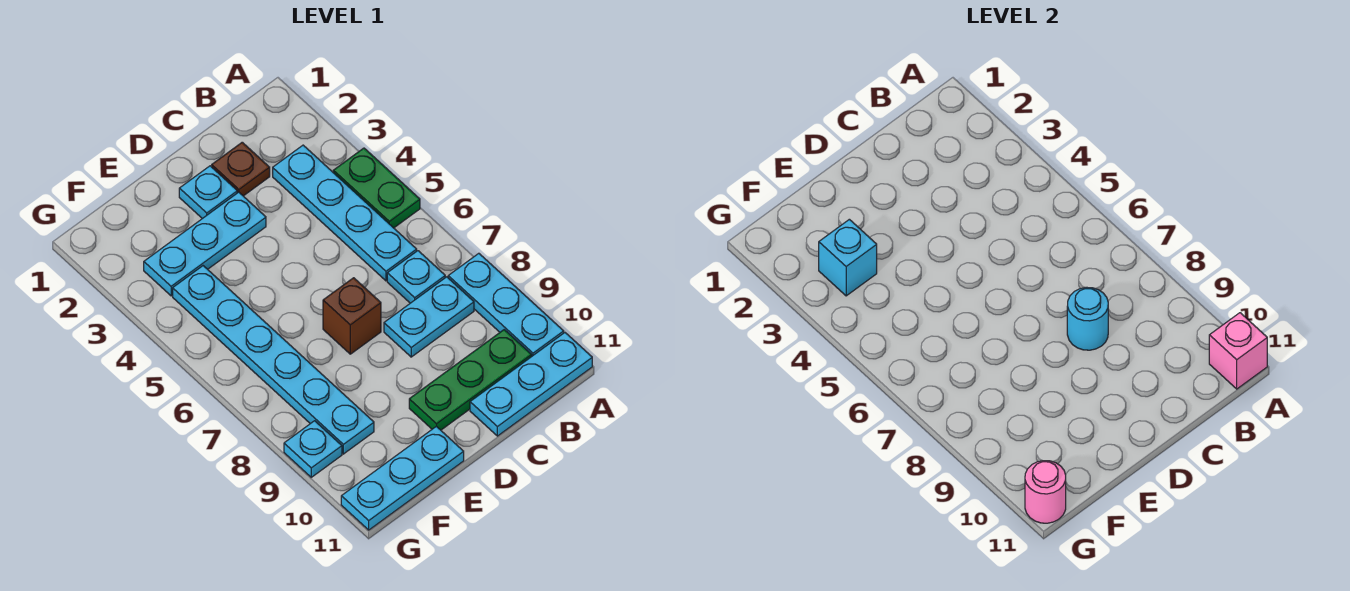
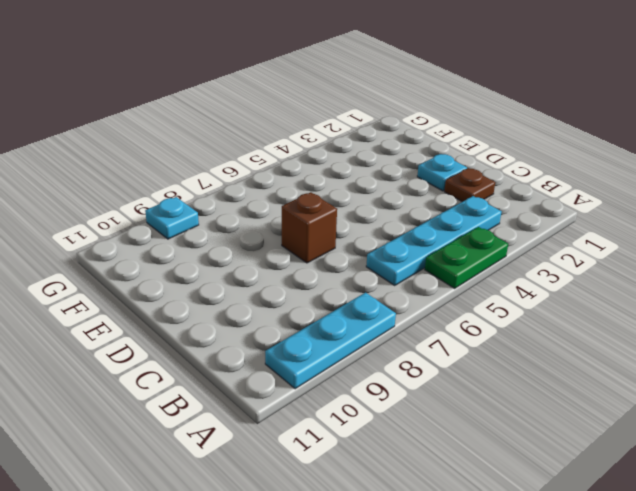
none -> cyan 1x3 plate [470,333,592,436]
none -> cyan 1x1 plate [387,251,445,303]
none -> cyan 1x2 plate [384,277,474,357]

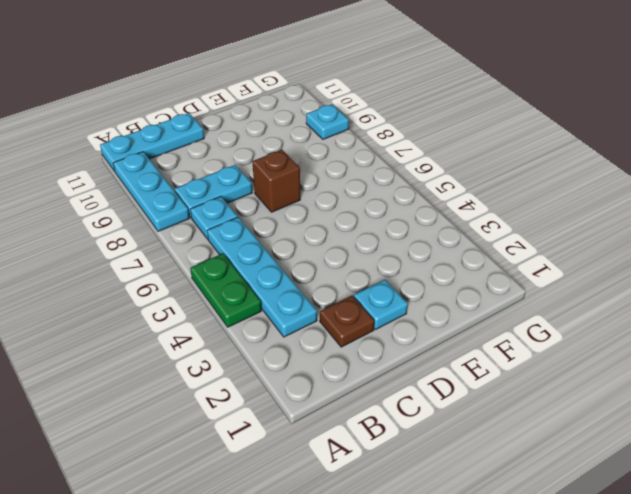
none -> green 1x3 plate [409,330,532,430]
none -> cyan 1x3 plate [144,192,266,296]
none -> cyan 1x3 plate [341,426,464,530]

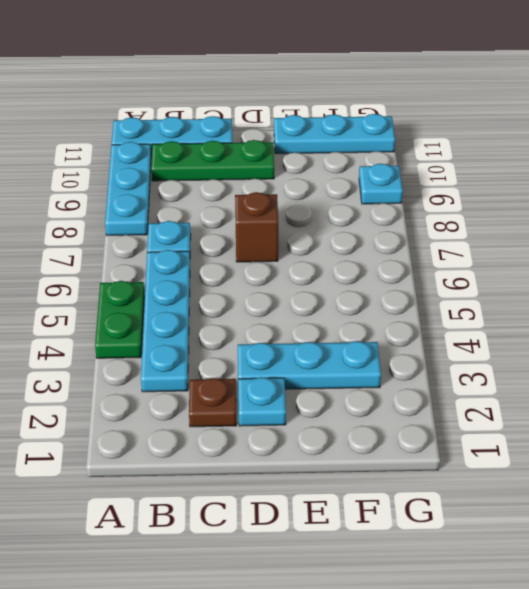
none -> cyan 1x2 plate [384,277,474,357]
none -> cyan 1x6 plate [173,266,374,454]
none -> pink 1x1 brick [1209,313,1267,389]

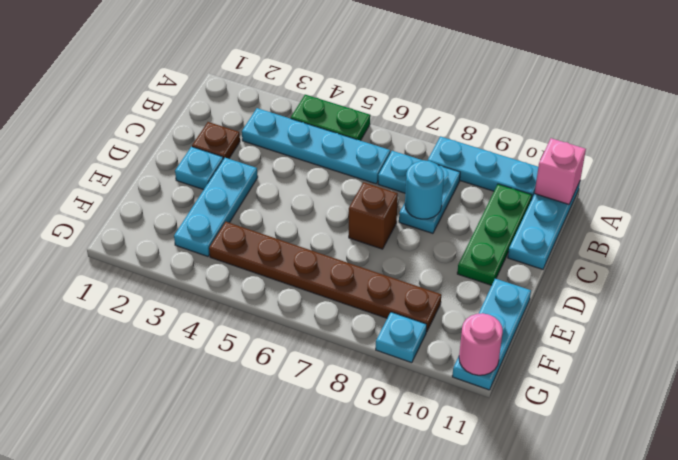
brown 1x6 plate [209,222,441,332] -> cyan 1x6 plate [173,266,374,454]
none -> cyan 1x1 brick [819,219,877,296]

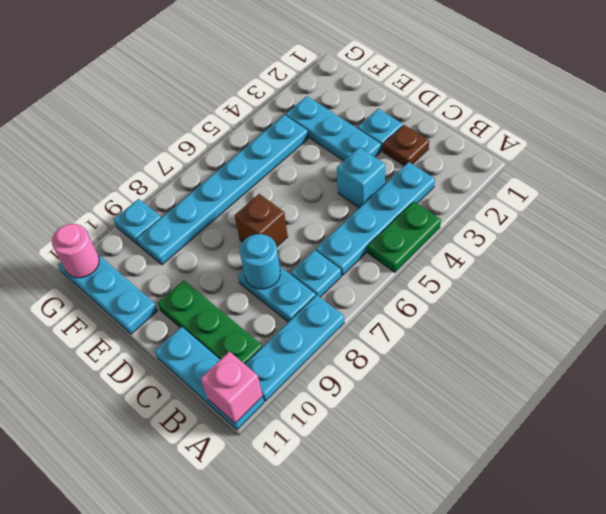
cyan 1x1 brick [337,147,385,208] -> cyan 1x1 brick moved to [819,219,877,296]

